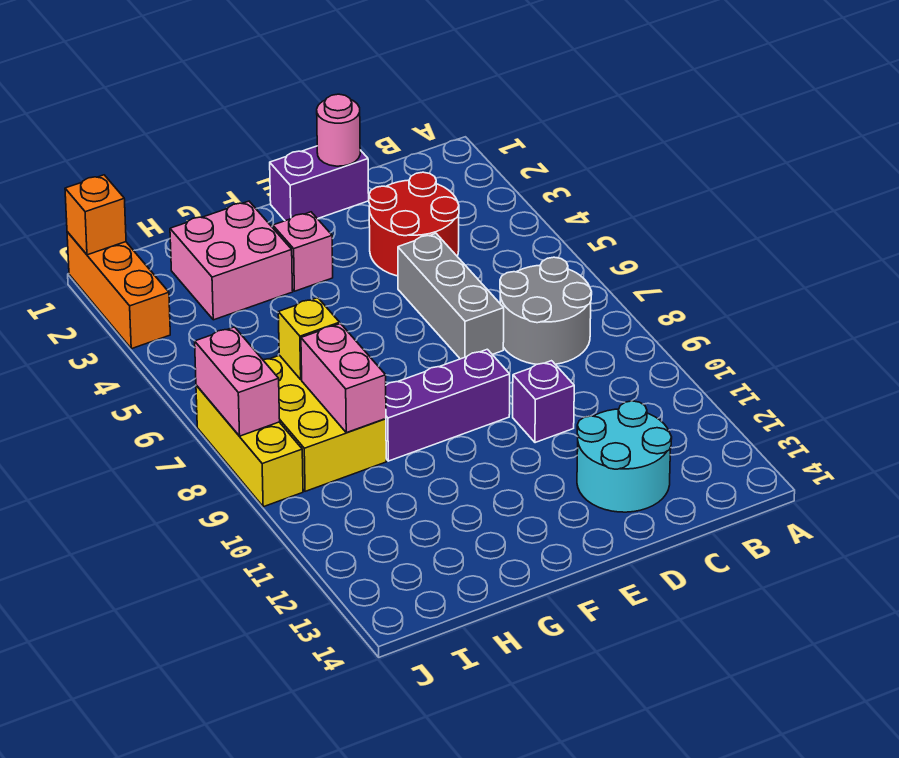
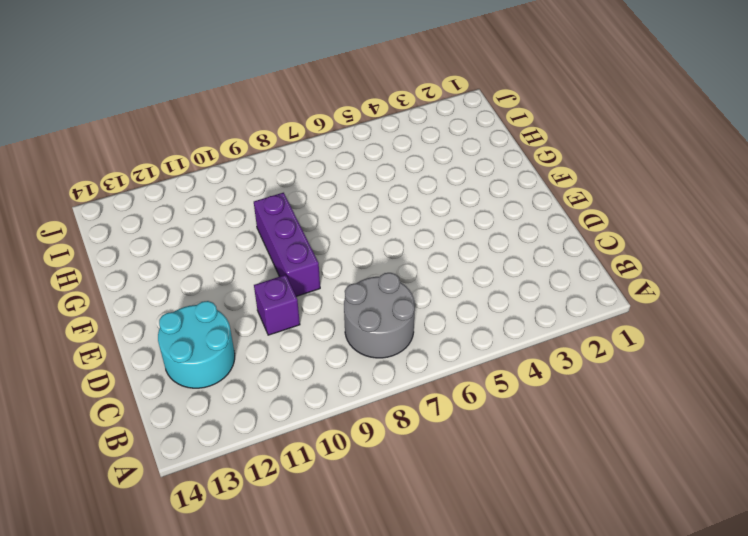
none -> red 2x2 round brick [369,172,459,276]
none -> purple 1x2 brick [270,146,369,221]
none -> grey 1x3 brick [398,233,504,359]

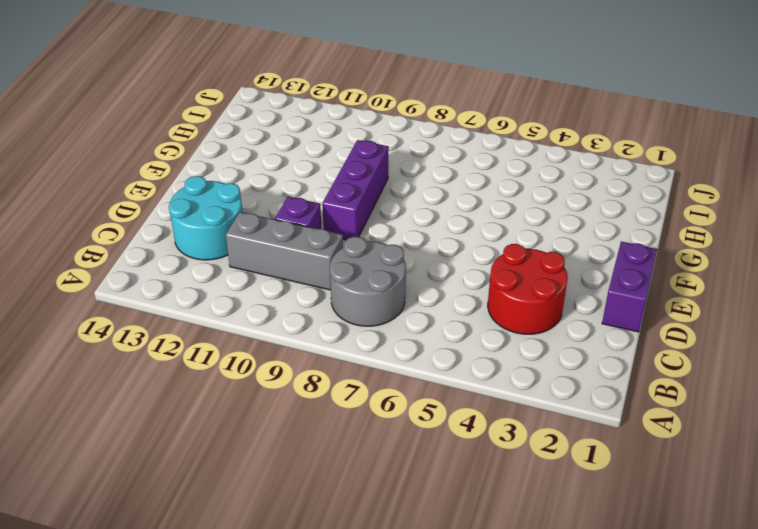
grey 1x3 brick [226,212,343,290] -> grey 1x3 brick moved to [398,233,504,359]
none -> pink 1x1 brick [273,212,333,291]
none -> pink 2x2 brick [170,201,293,320]
none -> yellow 2x3 brick [263,355,386,491]

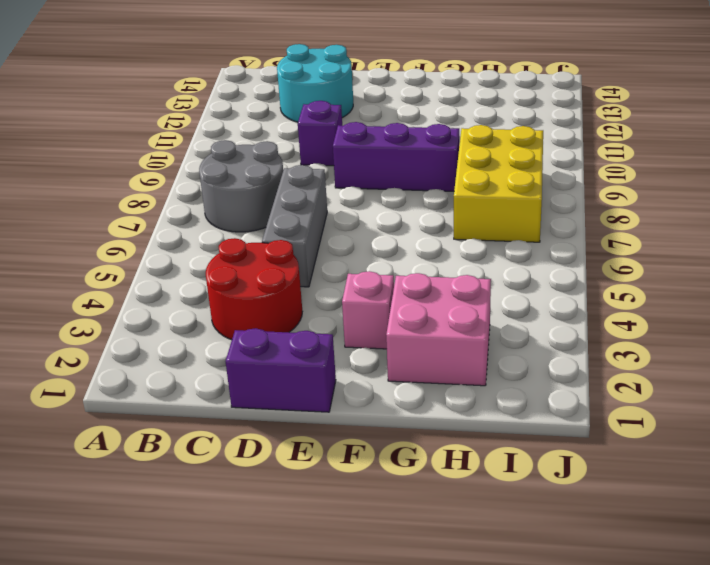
none -> orange 1x3 brick [67,232,170,349]
none -> yellow 1x3 brick [196,385,303,507]
none -> pink 1x1 round brick [317,94,360,166]

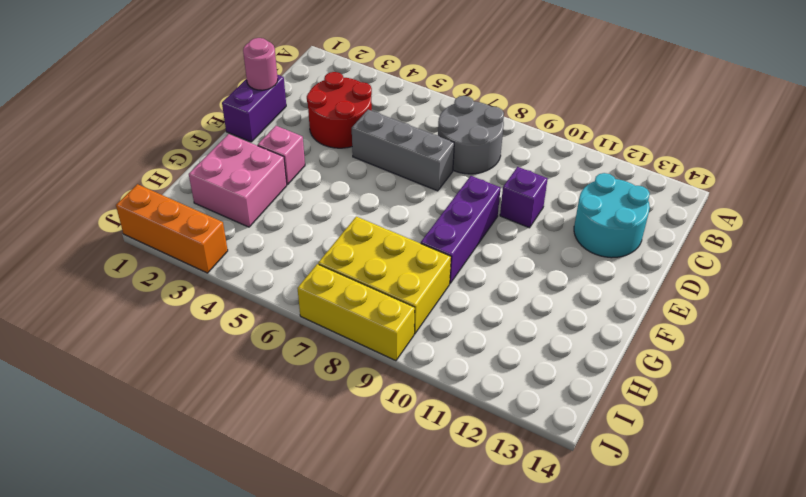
none -> yellow 1x1 brick [278,298,340,380]
none -> pink 1x2 brick [301,324,386,433]
none -> orange 1x1 brick [65,175,126,255]

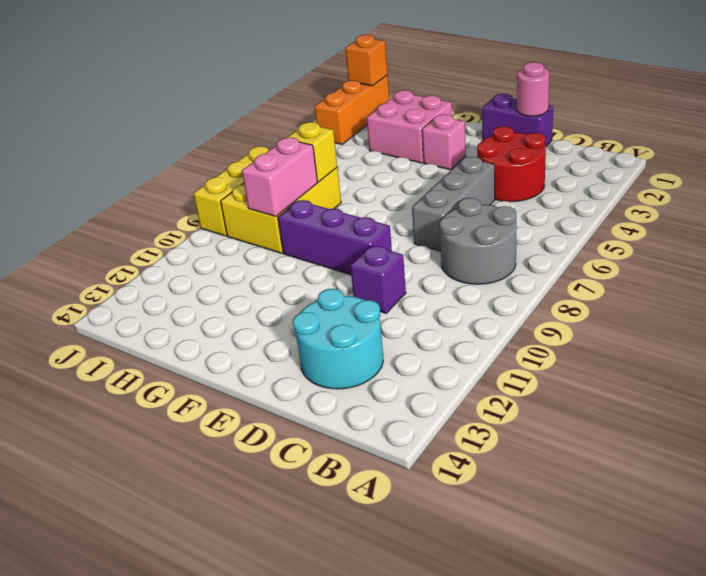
none -> pink 1x2 brick [195,327,280,436]

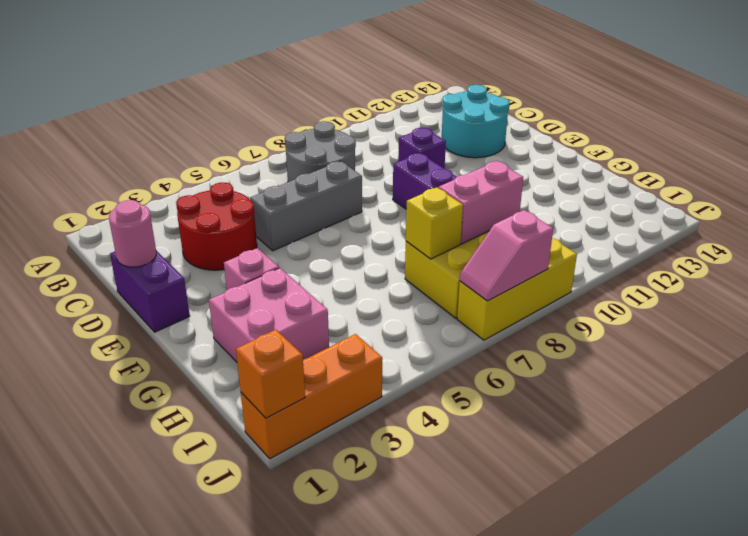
pink 1x2 slope [460,210,553,301] -> pink 1x2 brick [195,327,280,436]

